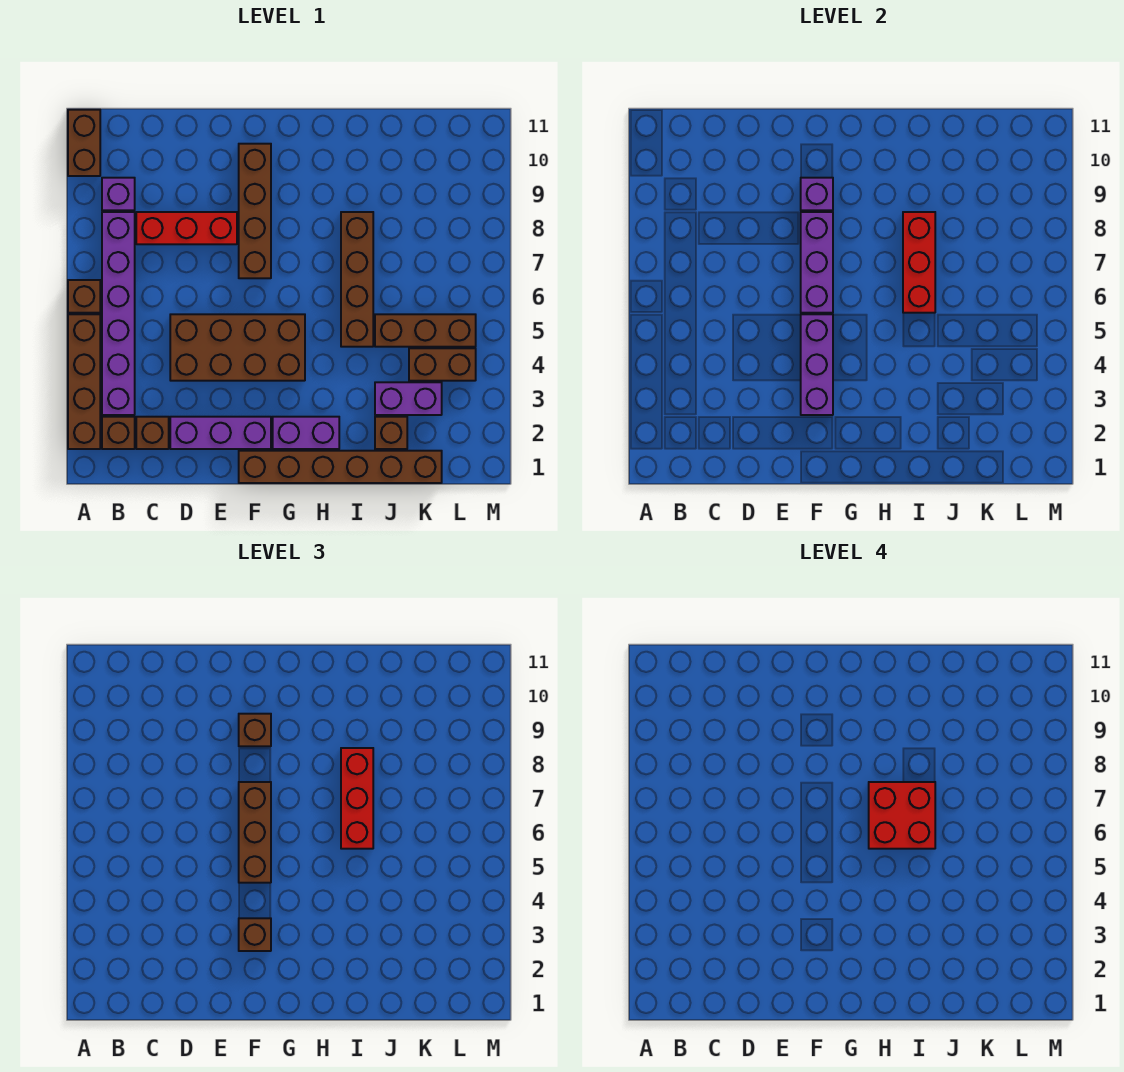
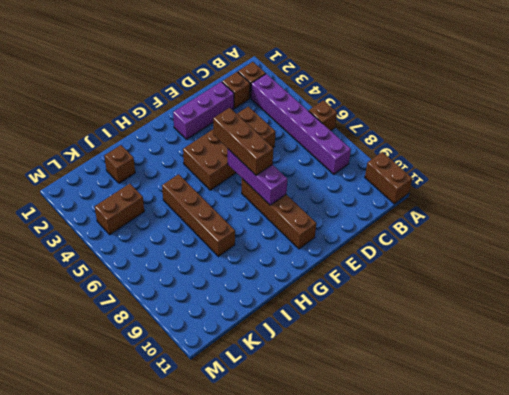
none -> brown 1x4 brick [68,314,100,449]
none -> purple 1x1 brick [102,178,135,210]
none -> red 1x3 brick [136,212,237,244]

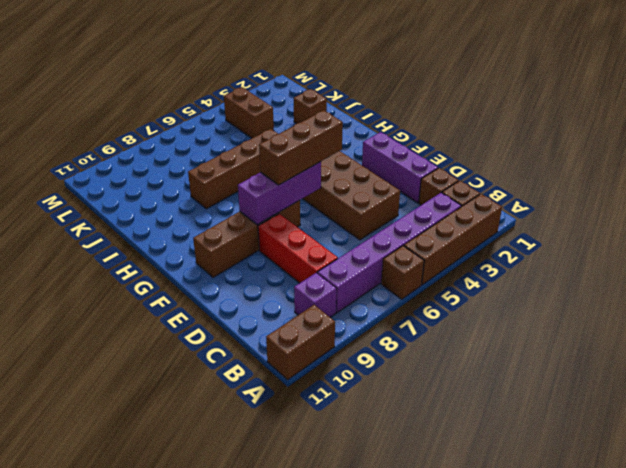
none -> brown 1x6 brick [239,451,442,483]
none -> purple 1x2 brick [273,417,339,449]
none -> purple 1x2 brick [375,382,442,415]

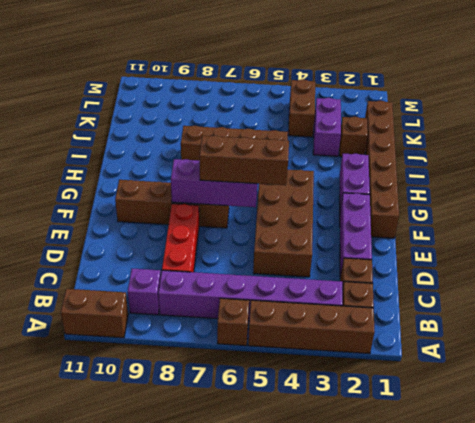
none -> brown 1x3 brick [375,314,476,347]
none -> purple 1x3 brick [801,314,833,415]
none -> purple 1x1 brick [801,178,833,210]

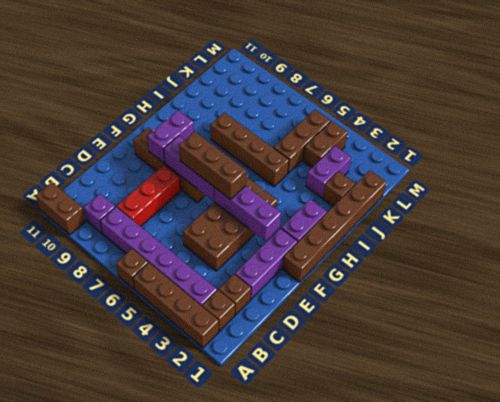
purple 1x2 brick [147,110,194,163] -> purple 1x1 brick [801,178,833,210]
none -> red 1x3 brick [903,212,935,313]
none -> brown 1x1 brick [239,918,271,951]
none -> brown 1x1 brick [239,714,271,746]

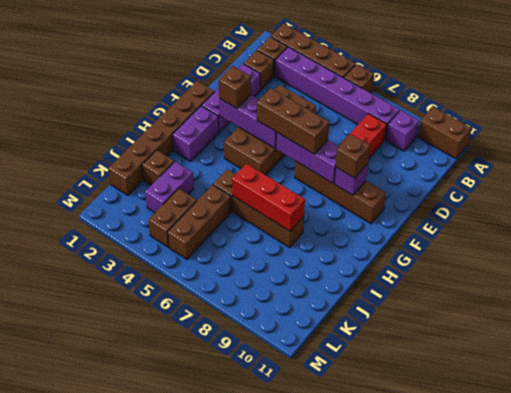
none -> red 1x3 brick [341,748,373,849]
none -> red 2x2 brick [869,782,935,849]

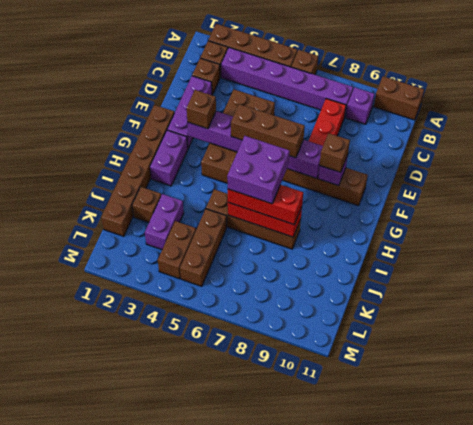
purple 2x2 brick [227,136,290,204] -> red 2x2 brick [869,782,935,849]

